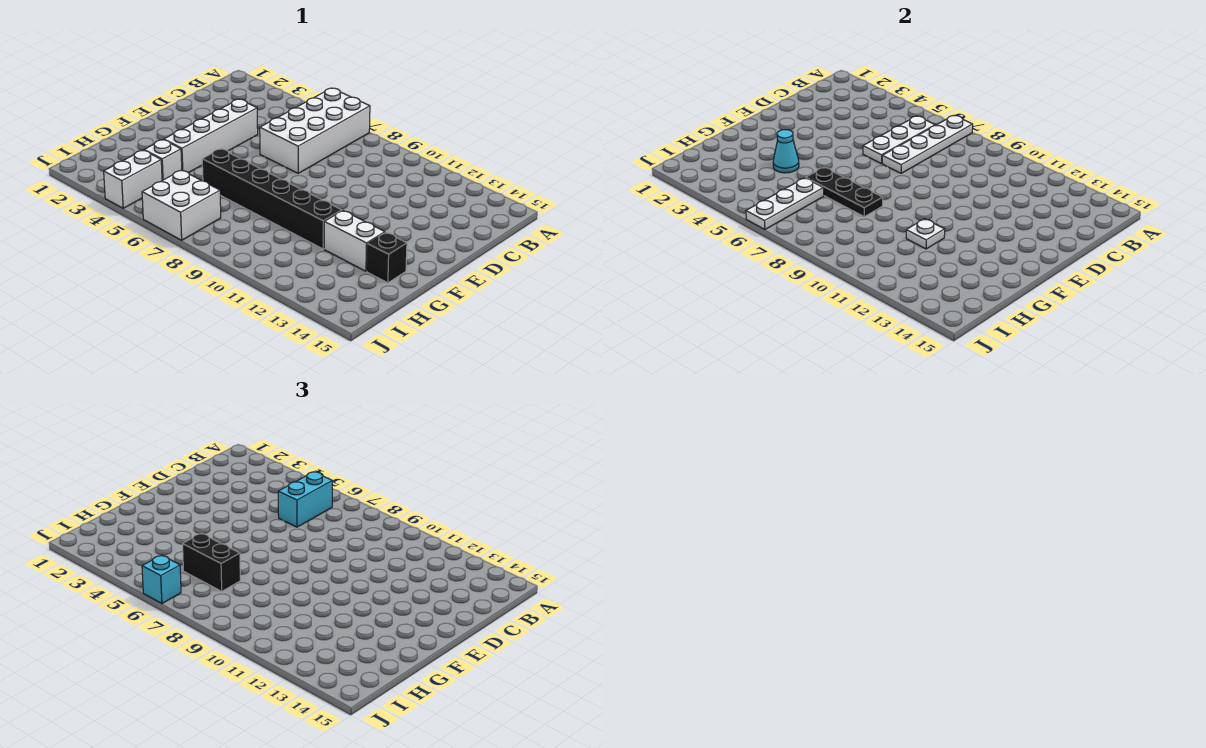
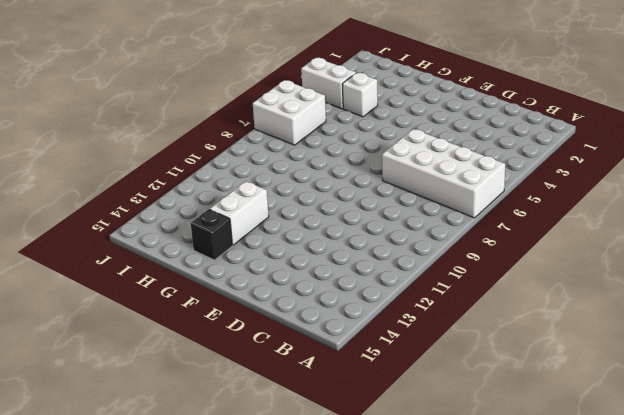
none -> white 1x4 brick [164,99,258,173]
none -> black 1x6 brick [202,149,342,249]
none -> white 1x4 plate [882,116,973,173]

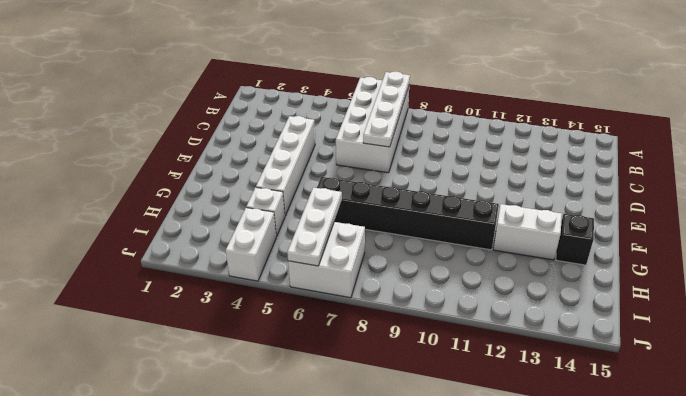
none -> white 1x3 plate [863,116,935,164]
none -> cyan 1x1 cone [773,130,799,173]
none -> black 1x3 plate [806,167,883,217]

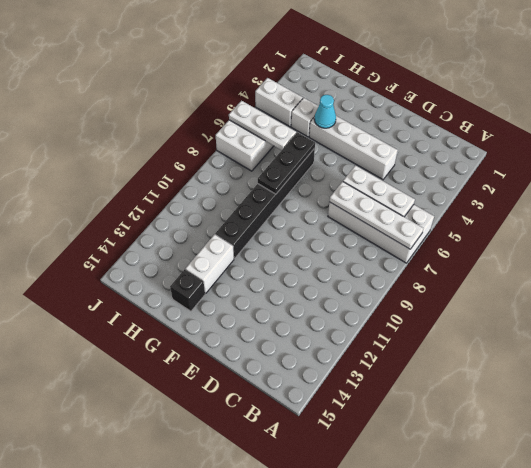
none -> white 1x1 plate [906,219,945,249]
none -> cyan 1x2 brick [278,472,332,527]
none -> black 1x2 brick [183,533,240,591]

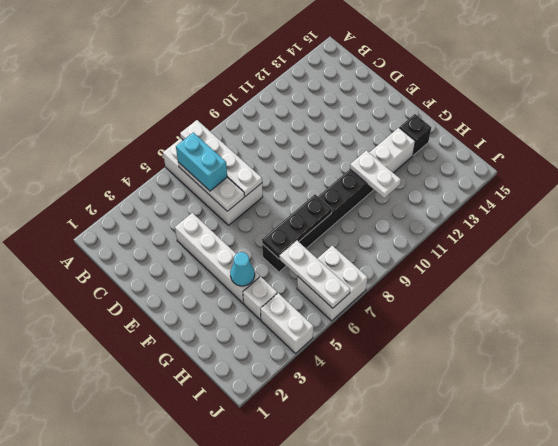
white 1x2 plate [350,151,401,198] -> white 1x1 plate [906,219,945,249]
none -> black 1x2 brick [183,533,240,591]
none -> cyan 1x1 brick [142,555,181,604]

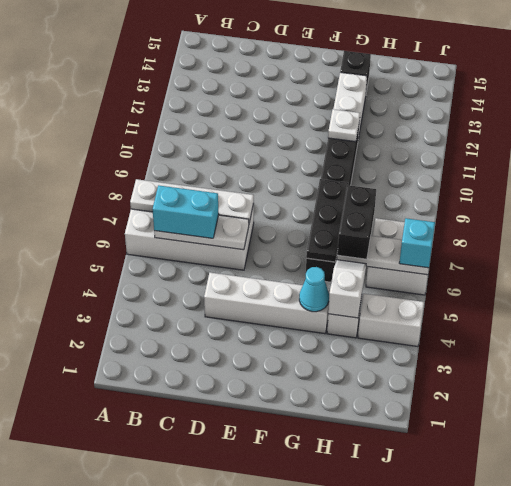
white 1x2 slope [328,260,366,318] -> none

